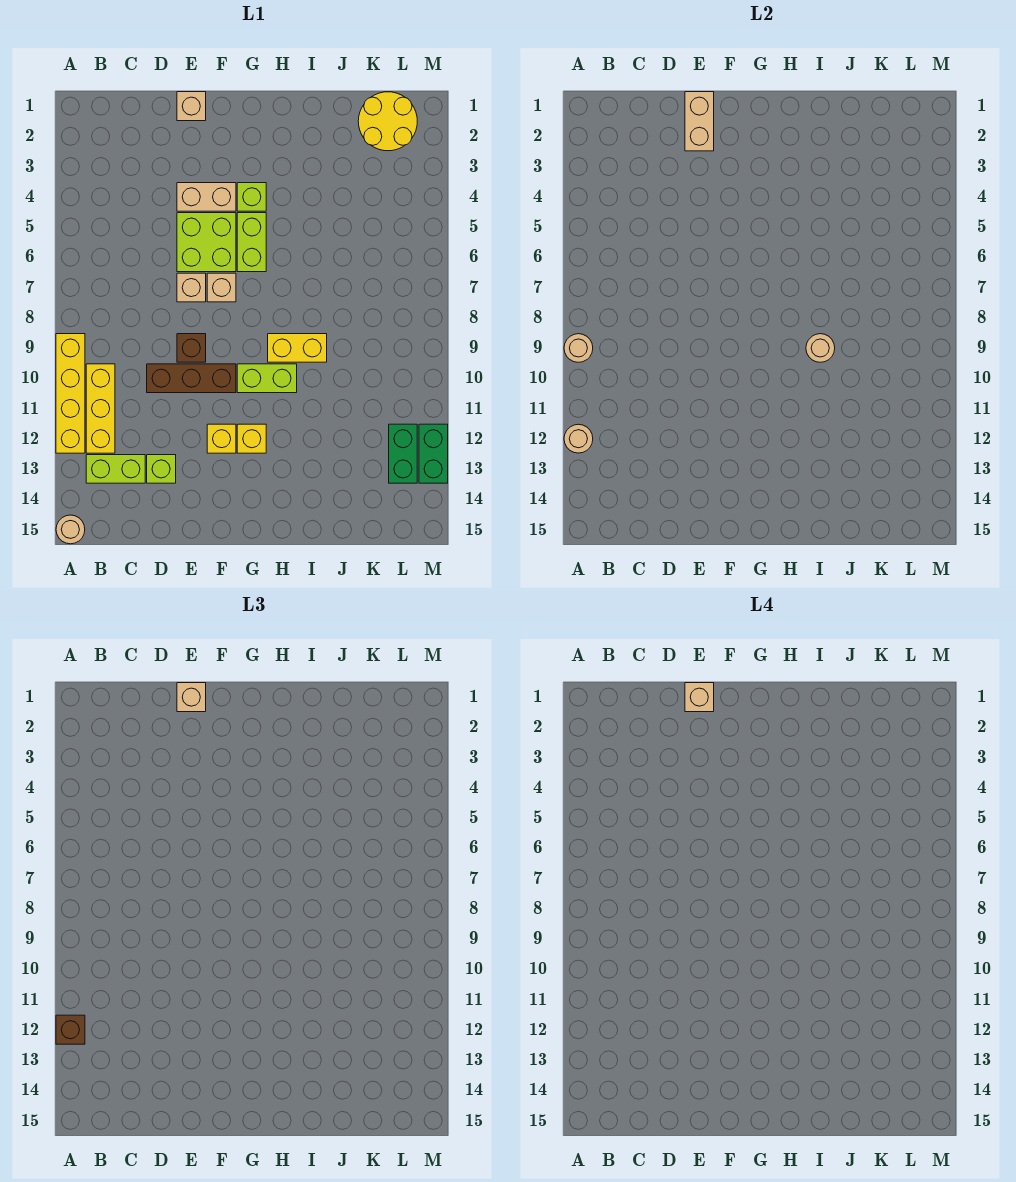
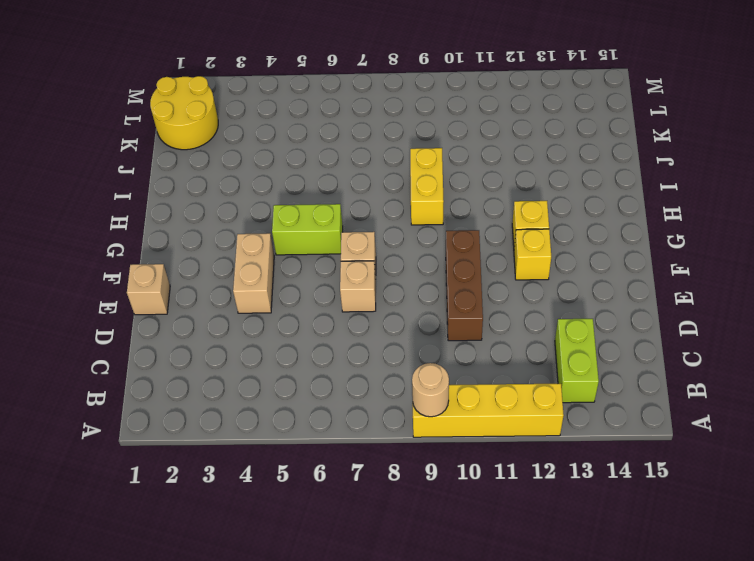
none -> tan 1x1 round brick [56,515,85,544]
none -> yellow 1x3 brick [86,364,115,453]
none -> lime 1x1 brick [147,455,176,483]

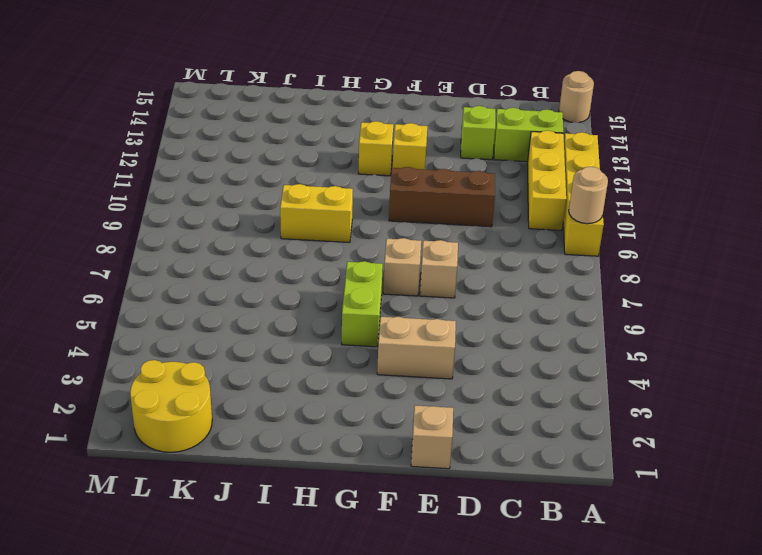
none -> lime 2x2 brick [177,213,236,272]
none -> brown 1x1 brick [177,334,206,362]
none -> lime 1x1 brick [237,183,266,211]

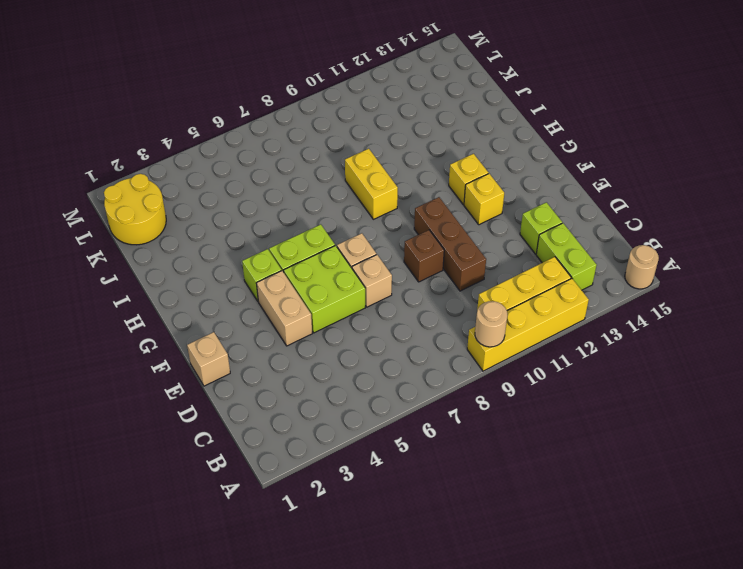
none -> lime 1x2 brick [237,364,297,393]
none -> green 1x2 brick [389,424,417,483]
none -> green 1x2 brick [419,424,448,483]

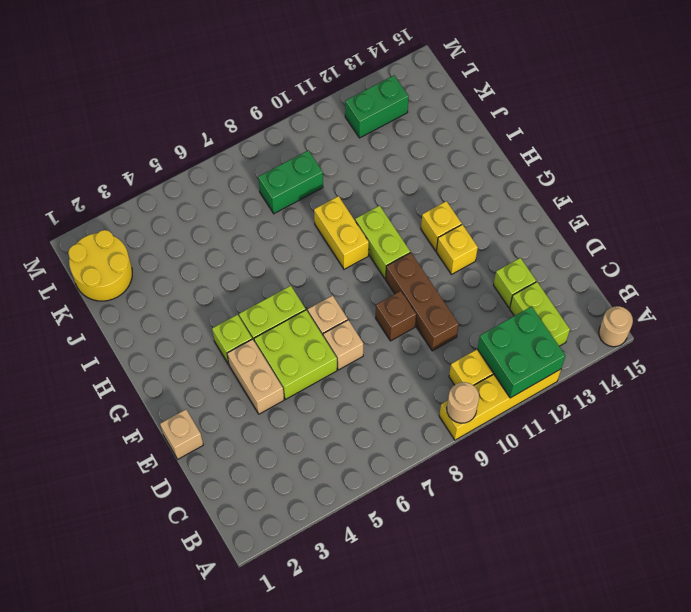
green 2x2 brick [477,306,565,398] -> tan 1x1 round brick [564,424,593,453]
green 1x2 brick [258,150,323,214] -> green 1x2 brick moved to [419,424,448,483]
none -> tan 1x2 brick [685,92,714,151]
none -> tan 1x1 round brick [806,334,835,362]
none -> brown 1x1 brick [56,1015,85,1044]

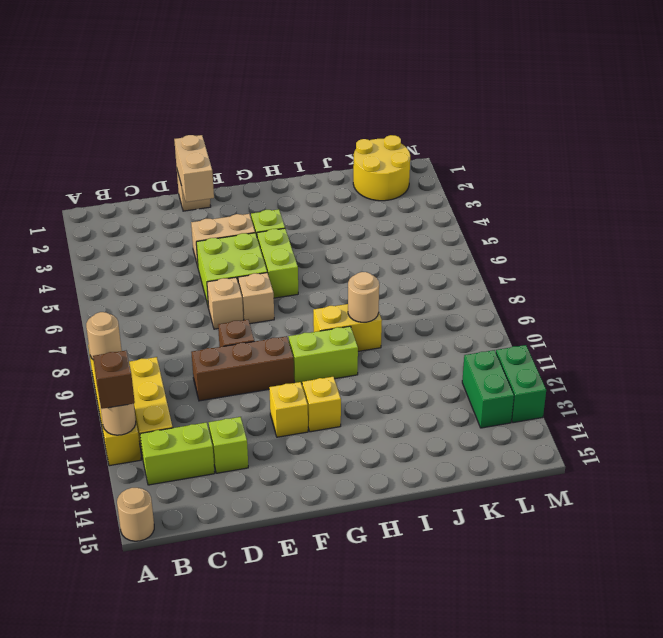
none -> tan 1x1 brick [177,683,206,712]
none -> tan 1x1 brick [685,683,714,712]

